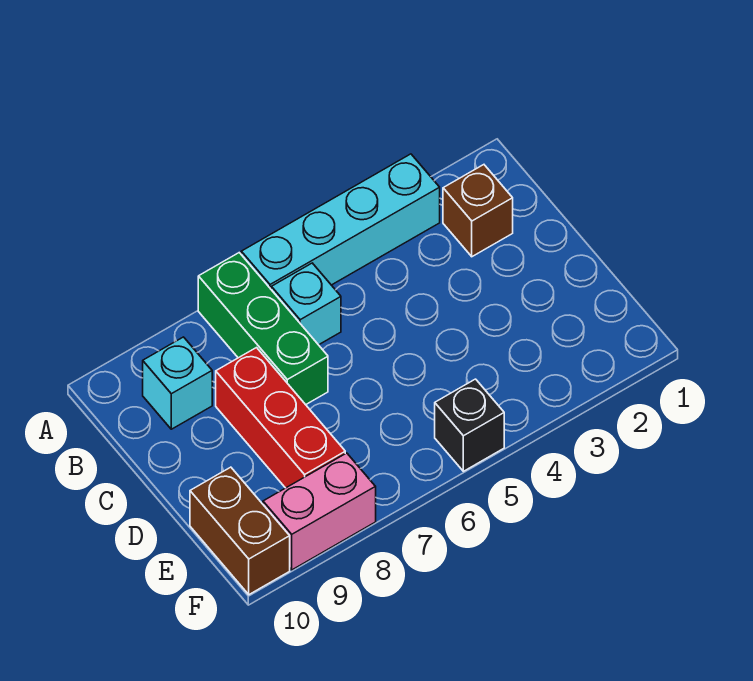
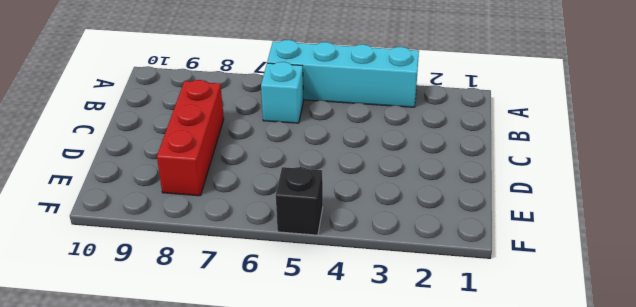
none -> green 1x3 brick [198,253,328,405]
none -> brown 1x1 brick [443,165,513,257]

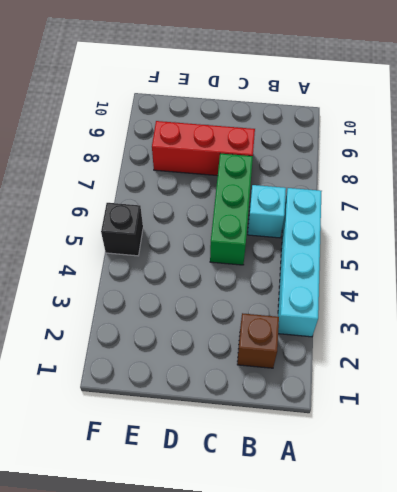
green 1x3 brick [210,154,253,265] -> green 1x3 brick turned to [198,253,328,405]
none -> cyan 1x1 brick [143,337,212,429]
none -> brown 1x2 brick [190,467,290,594]

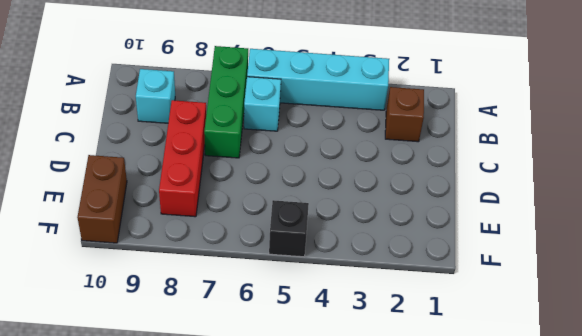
none -> pink 1x2 brick [263,453,376,570]

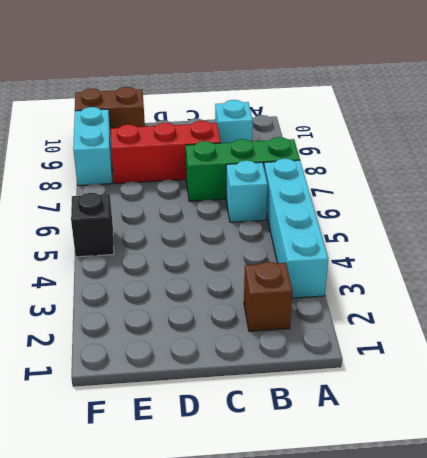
cyan 1x2 brick [73,107,112,186] -> pink 1x2 brick [263,453,376,570]

